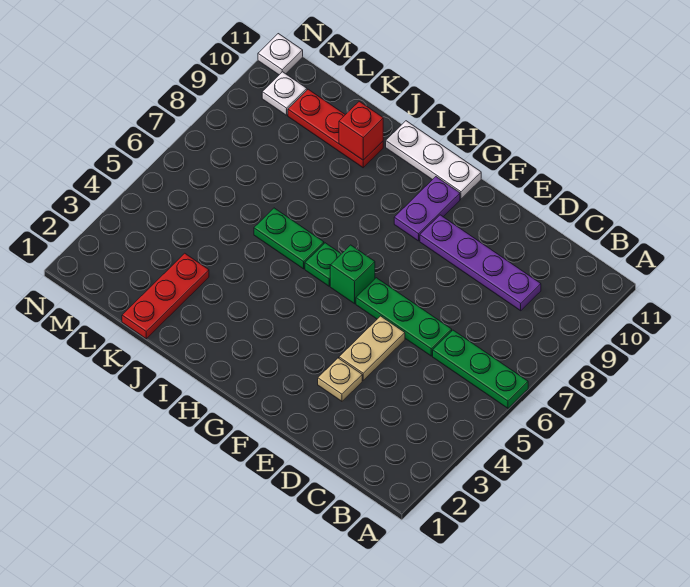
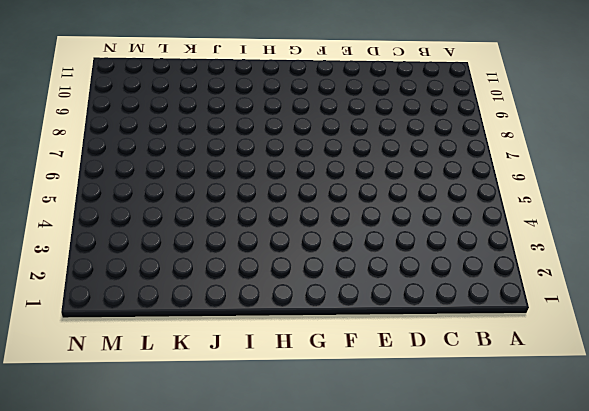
none -> green 1x3 plate [433,330,528,408]
none -> purple 1x4 plate [420,215,541,311]
none -> green 1x3 plate [356,278,452,356]

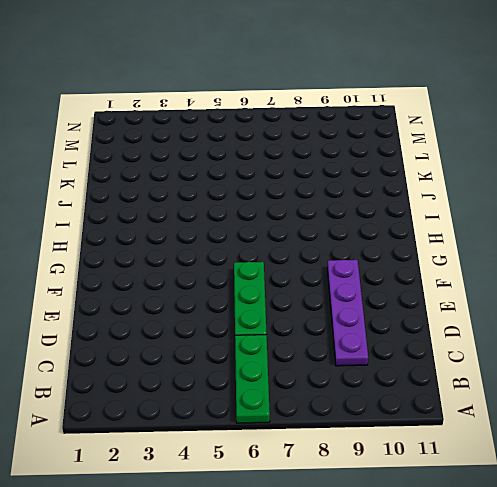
none -> tan 1x1 plate [318,358,362,401]
none -> tan 1x2 plate [339,316,405,380]
none -> green 1x1 brick [330,245,375,304]

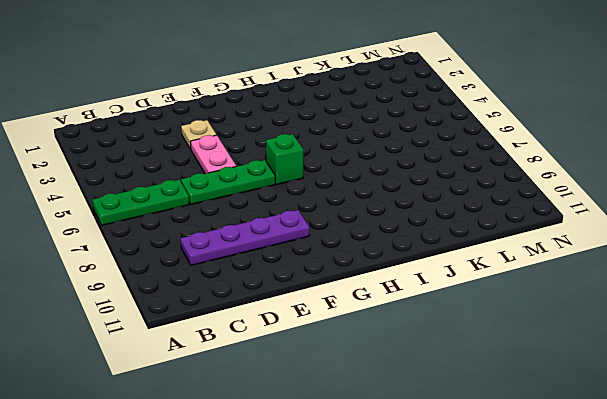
pink 1x2 plate [191,135,236,174] -> tan 1x2 plate [339,316,405,380]
none -> purple 1x2 plate [394,177,460,241]
none -> white 1x3 plate [386,121,481,199]
none -> green 1x1 plate [305,243,341,286]

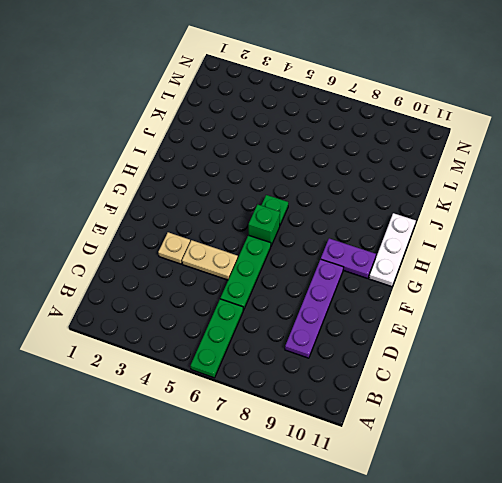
none -> green 1x2 plate [254,208,324,269]
none -> red 1x3 plate [288,89,383,168]
none -> red 1x3 plate [122,253,209,339]

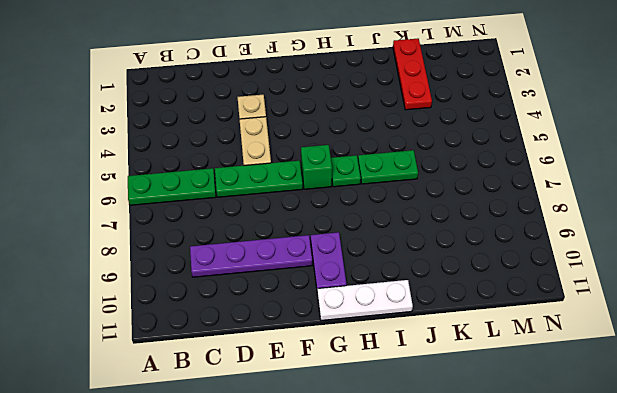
none -> red 1x3 plate [288,89,383,168]
none -> white 1x1 plate [262,72,307,115]
none -> white 1x1 plate [258,34,303,75]

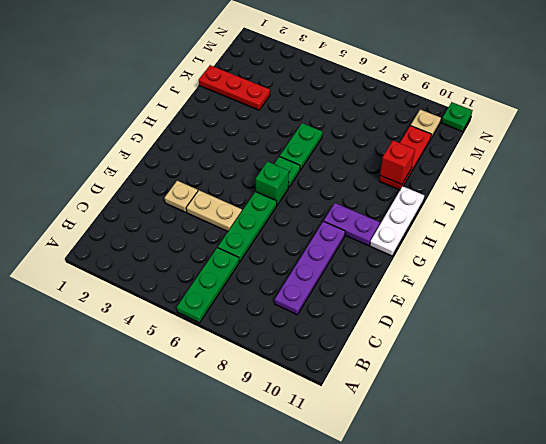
tan 1x1 plate [411,110,441,138] -> white 1x1 plate [262,72,307,115]
green 1x1 plate [442,102,473,131] -> white 1x1 plate [258,34,303,75]

